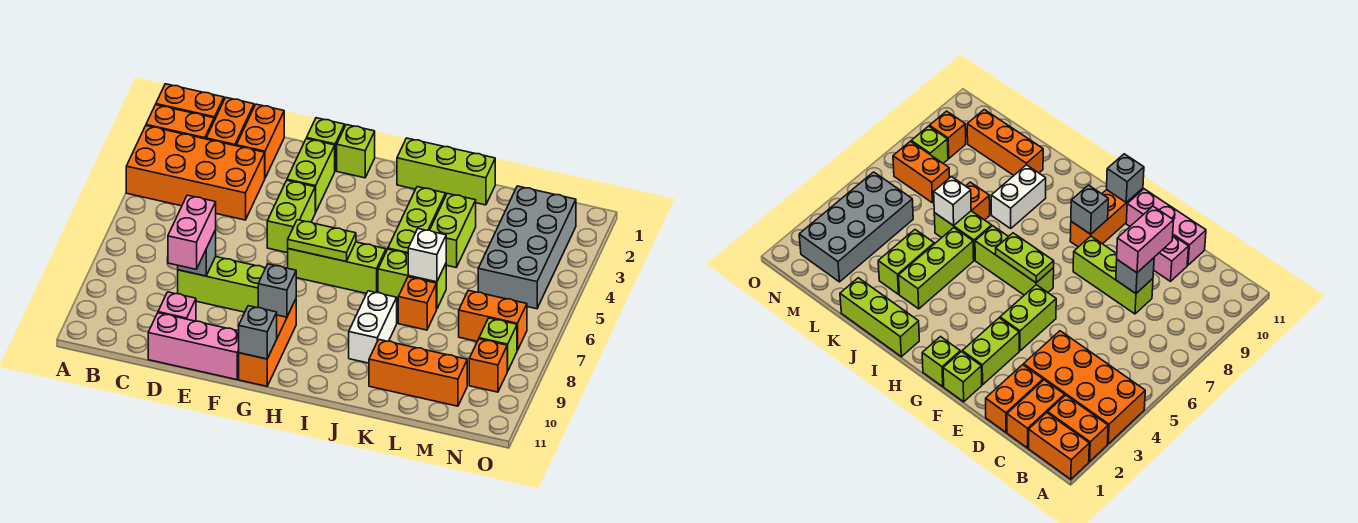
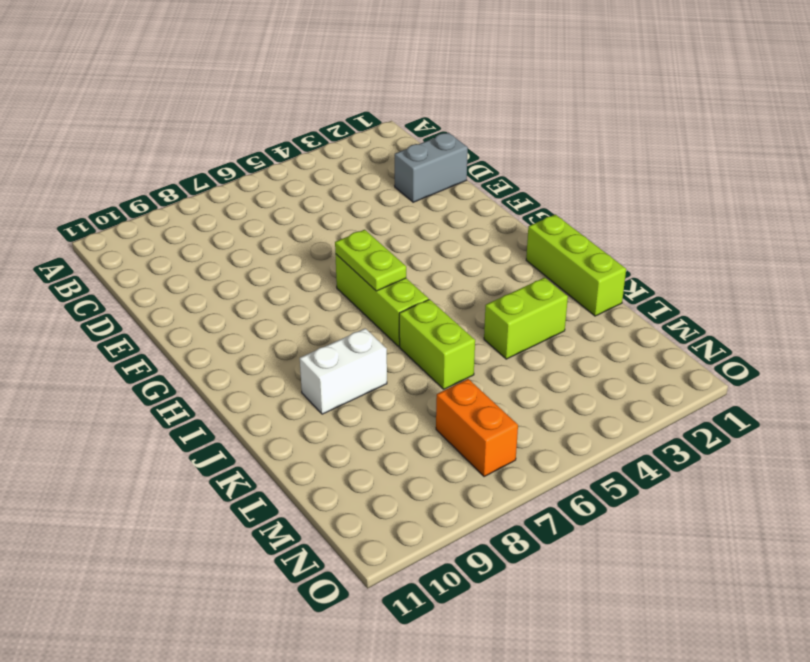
grey 1x2 brick [395,133,468,202] -> orange 1x2 brick [236,104,284,178]
none -> orange 1x2 brick [156,84,224,120]
none -> orange 1x2 brick [146,105,214,139]
none -> orange 2x4 brick [126,126,265,220]
none -> orange 1x2 brick [206,98,254,146]

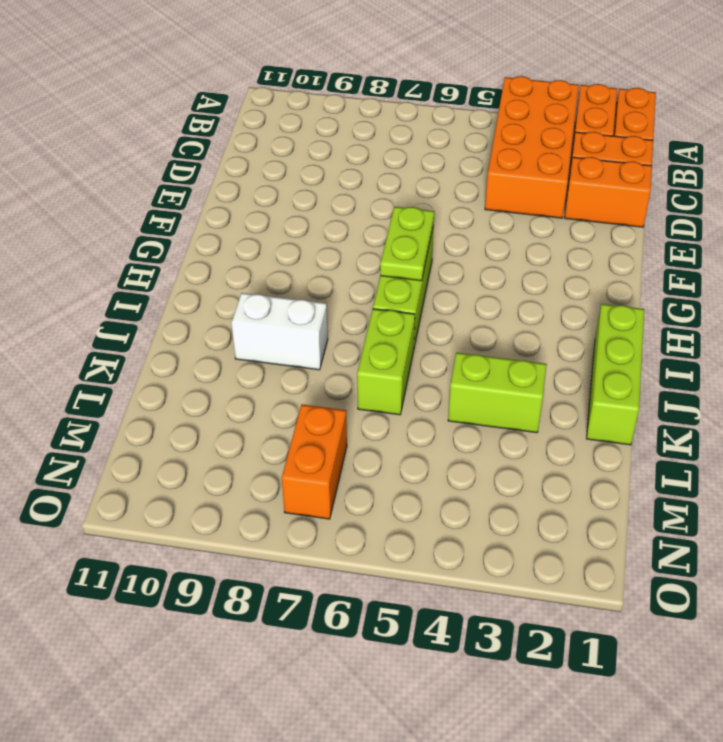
none -> lime 1x3 brick [178,257,265,312]
none -> pink 1x1 brick [158,292,196,321]
none -> pink 1x3 brick [148,313,239,380]
none -> lime 1x1 brick [307,118,345,170]

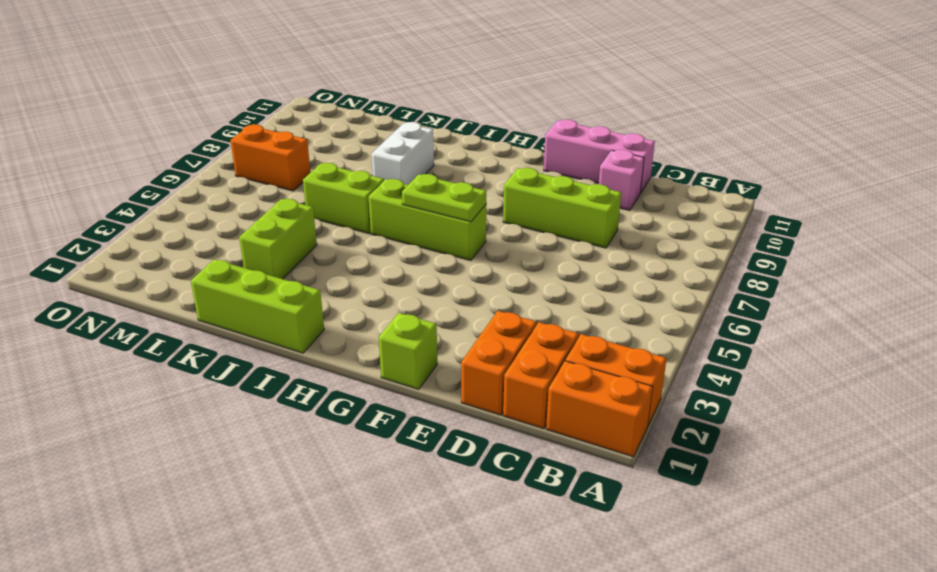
none -> orange 2x4 brick [126,126,265,220]
none -> lime 1x2 brick [287,139,335,213]
none -> lime 1x2 brick [267,180,315,253]
none -> lime 1x1 brick [337,125,375,178]

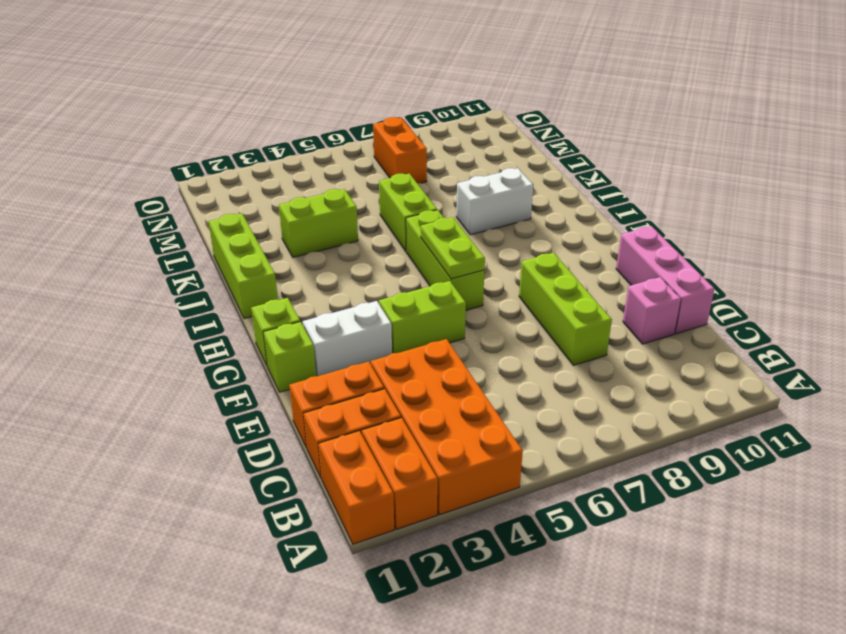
white 1x2 brick [303,301,392,376] -> lime 1x2 brick [287,139,335,213]
none -> orange 1x3 brick [239,299,296,386]
none -> lime 1x3 brick [388,187,446,254]
none -> orange 1x1 brick [398,277,436,330]
none -> orange 1x3 brick [369,339,467,406]

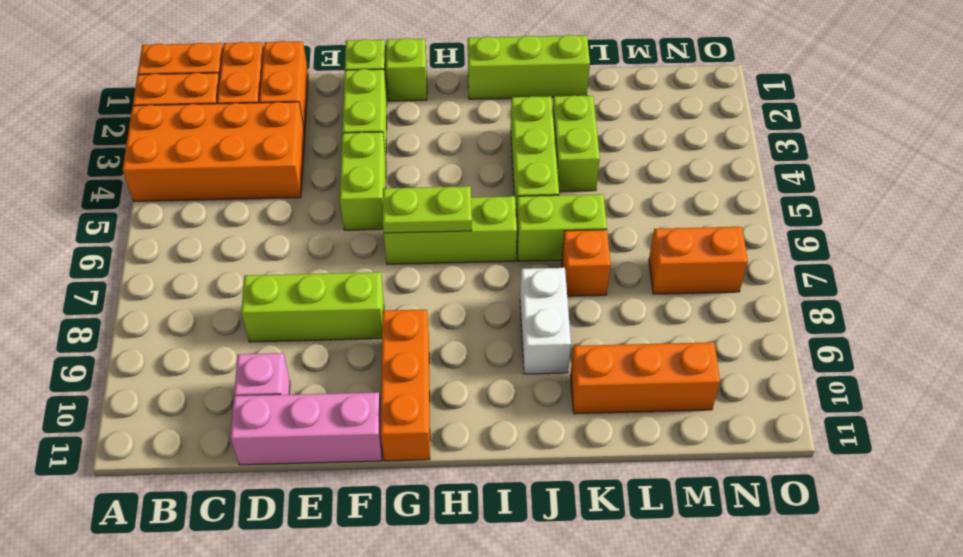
none -> grey 2x4 brick [478,186,576,309]
none -> lime 1x1 brick [479,318,517,371]
none -> orange 1x1 brick [469,339,507,392]
none -> grey 1x1 brick [178,230,216,276]

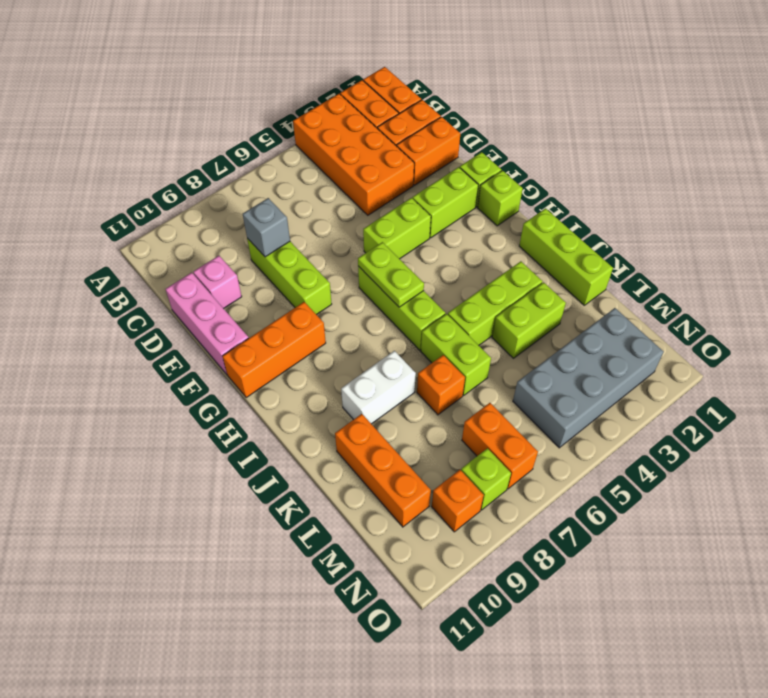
none -> grey 1x1 brick [258,264,296,317]
none -> grey 1x1 brick [239,306,277,359]
none -> white 1x1 brick [408,229,446,282]
none -> pink 1x2 brick [168,195,216,269]

